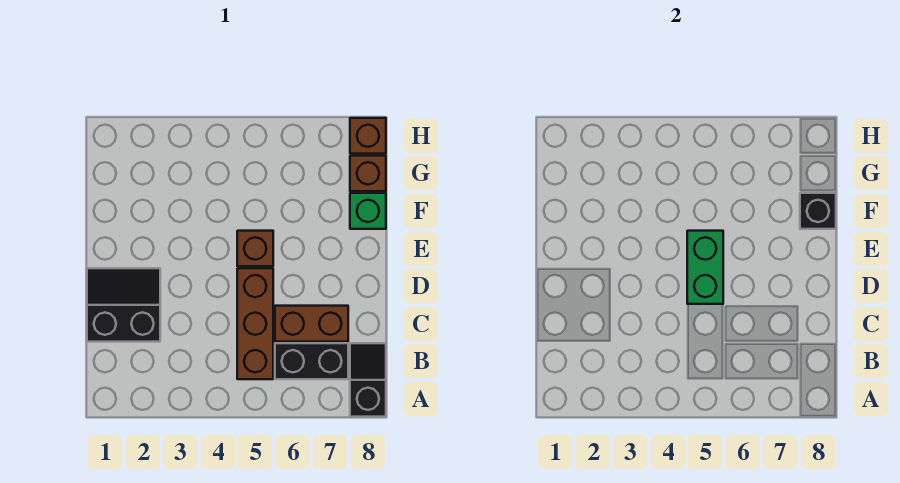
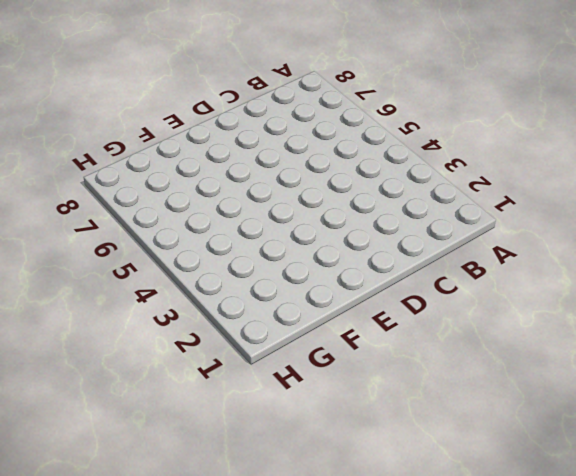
none -> black 1x2 slope [350,343,386,417]
none -> brown 1x3 brick [237,268,273,379]

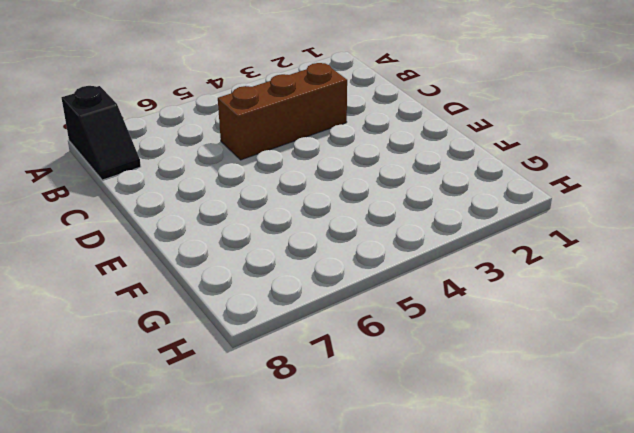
brown 1x3 brick [218,63,347,160] -> brown 1x3 brick turned to [237,268,273,379]
none -> black 1x2 brick [275,343,348,379]
none -> black 2x2 slope [87,268,160,342]

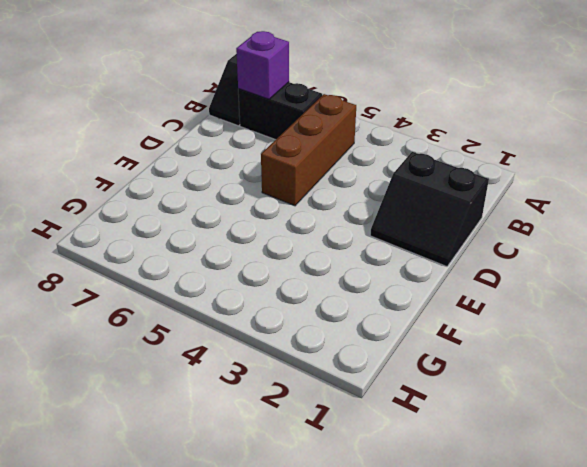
purple 1x1 brick [236,31,289,99] -> none
none -> brown 1x2 brick [275,306,348,342]
none -> brown 1x1 brick [237,231,273,266]

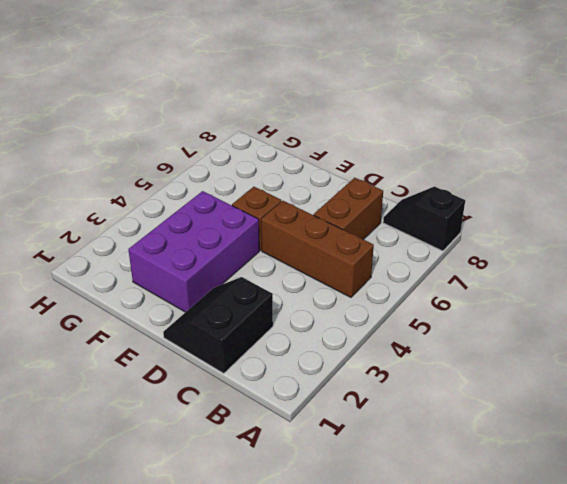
purple 2x3 brick [128,191,259,312] -> none
none -> black 1x2 brick [275,343,348,379]
none -> green 1x1 brick [350,193,386,229]

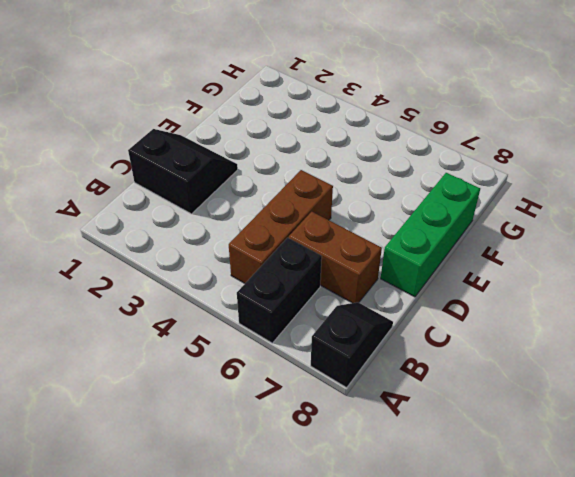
black 1x2 brick [237,238,322,343] -> black 1x2 brick turned to [275,343,348,379]
green 1x3 brick [381,173,480,297] -> green 1x1 brick [350,193,386,229]
none -> brown 1x1 brick [237,231,273,266]
none -> brown 1x1 brick [350,156,386,191]

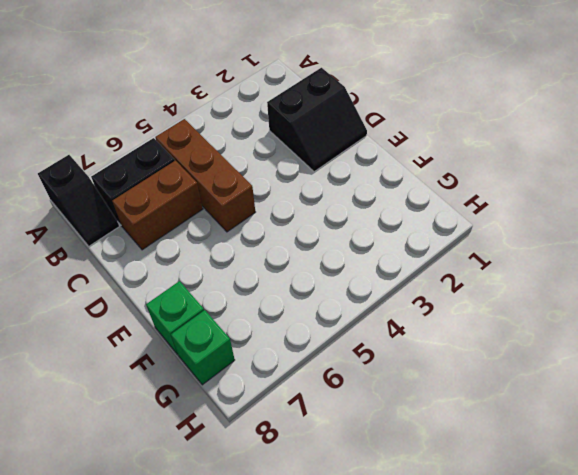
green 1x1 brick [171,310,235,385] -> brown 1x1 brick [350,156,386,191]
none -> brown 1x1 brick [237,231,273,266]
none -> brown 1x1 brick [350,118,386,154]

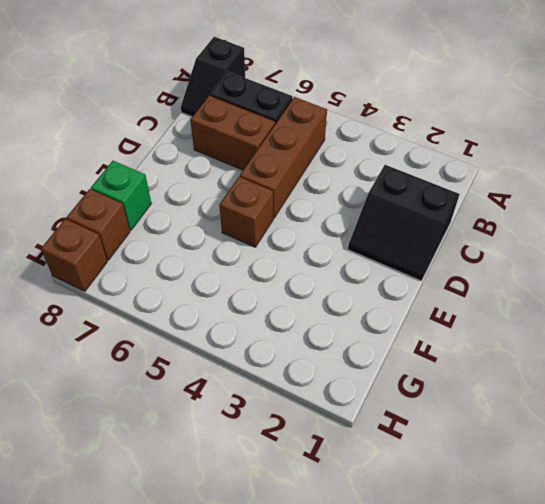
none -> green 1x2 brick [687,231,723,304]
none -> black 1x1 brick [800,193,836,229]

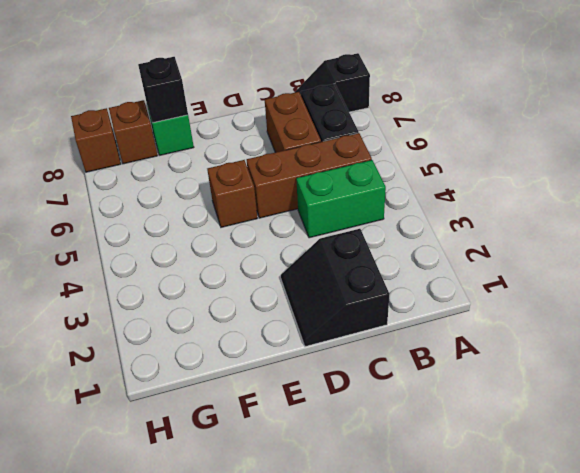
green 1x2 brick [296,160,386,238] -> green 1x2 brick moved to [687,231,723,304]

